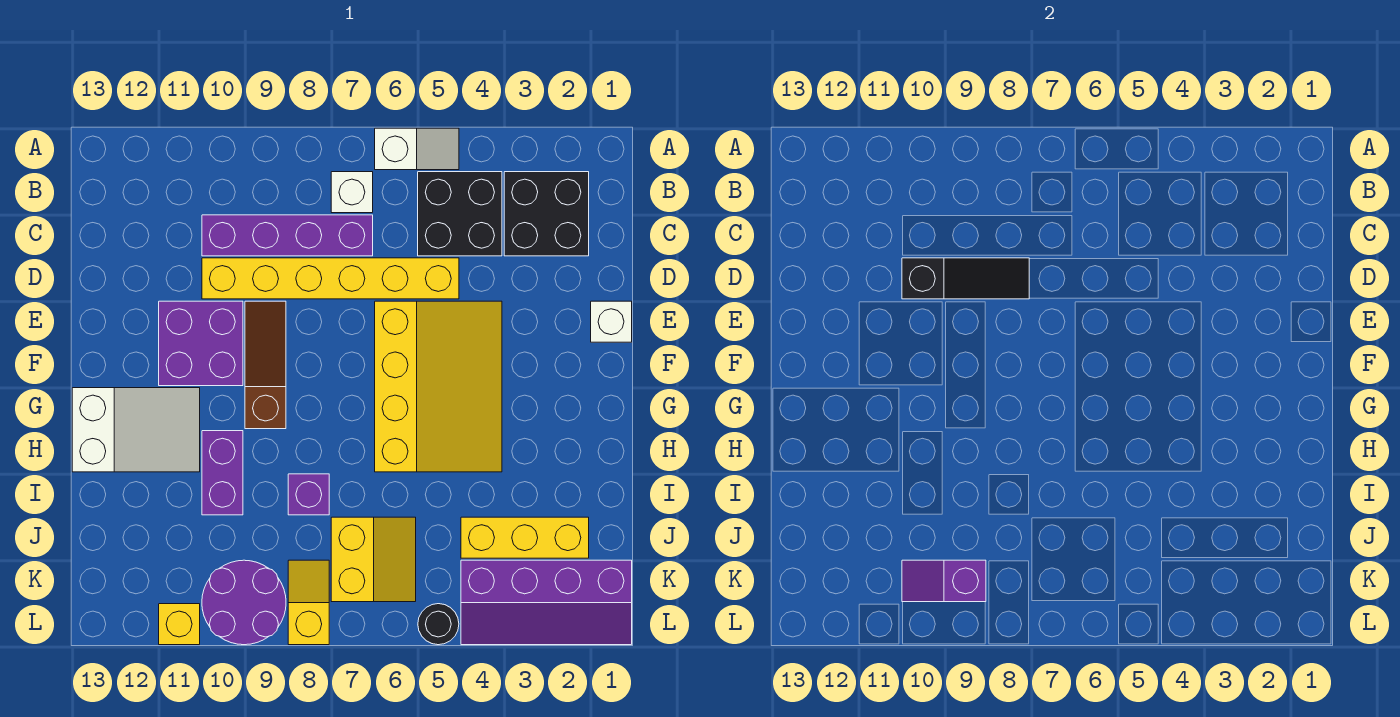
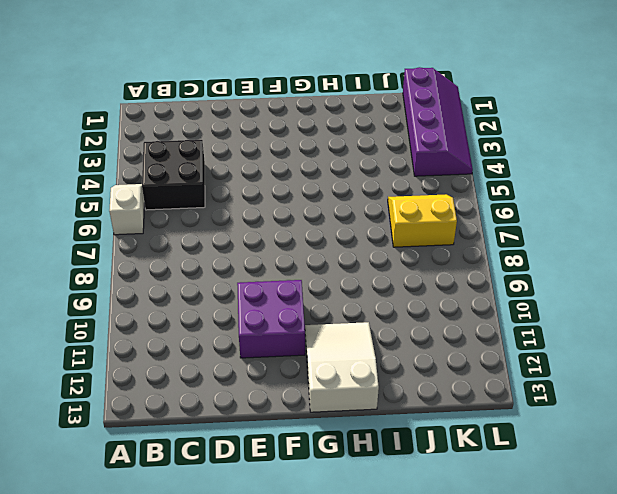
none -> black 2x2 brick [504,172,589,256]
none -> white 1x1 brick [331,172,373,213]
none -> purple 1x4 brick [202,215,373,256]

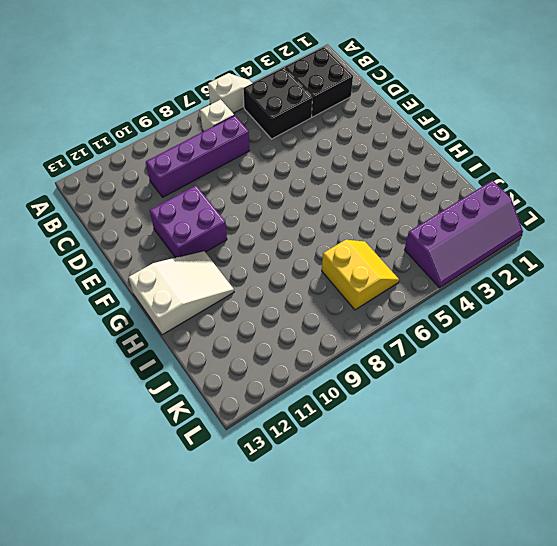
none -> yellow 1x6 brick [202,258,459,299]
none -> white 1x1 brick [591,301,632,342]
none -> yellow 3x4 slope [375,301,502,472]

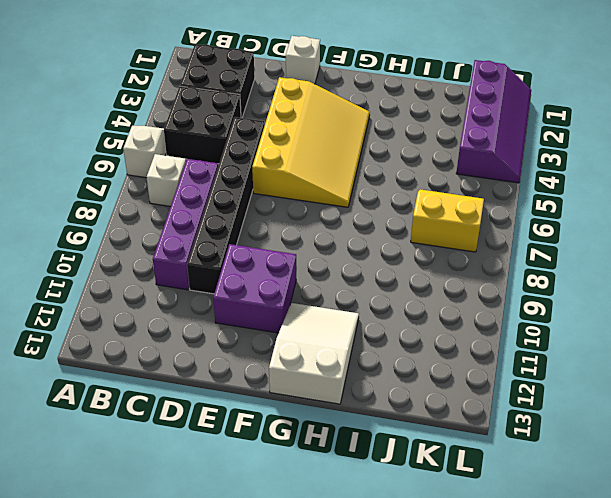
black 1x6 brick [187,117,265,294] -> yellow 1x6 brick [202,258,459,299]
yellow 3x4 slope [252,77,370,207] -> yellow 3x4 slope turned to [375,301,502,472]
none -> brown 1x3 slope [245,301,286,429]
none -> purple 1x2 brick [202,431,243,515]
none -> purple 1x1 brick [288,474,329,515]

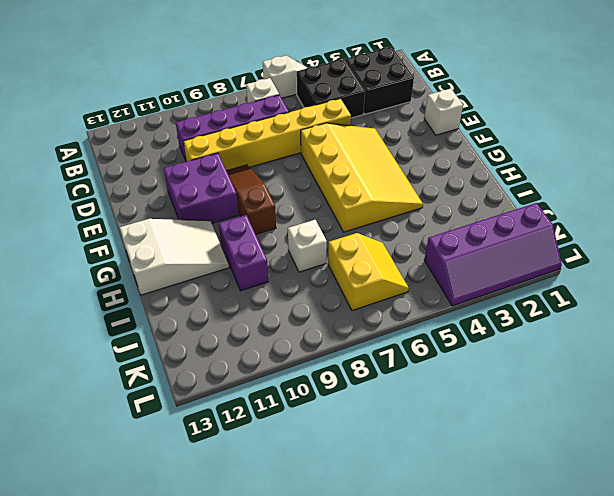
white 1x1 brick [288,220,327,272] -> purple 1x1 brick [288,474,329,515]
none -> yellow 1x3 brick [461,517,589,558]
none -> yellow 1x2 slope [288,560,329,645]
none -> purple 2x2 round brick [202,560,286,645]

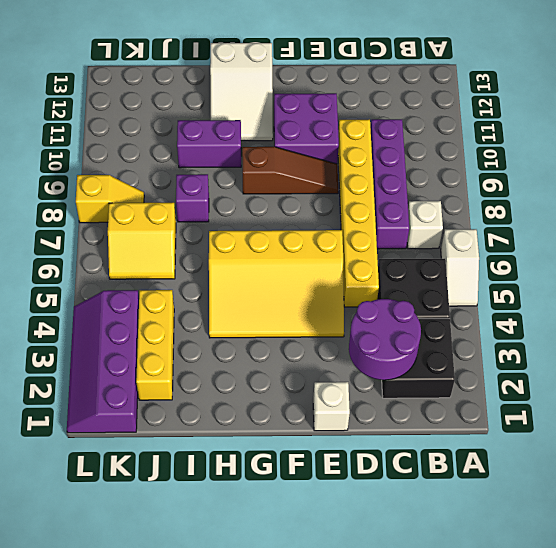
purple 2x2 round brick [349,299,421,380] -> purple 2x2 round brick moved to [202,560,286,645]
none -> black 1x1 round brick [418,604,459,645]
none -> yellow 1x1 brick [159,604,200,645]
none -> black 1x3 slope [902,258,1029,299]

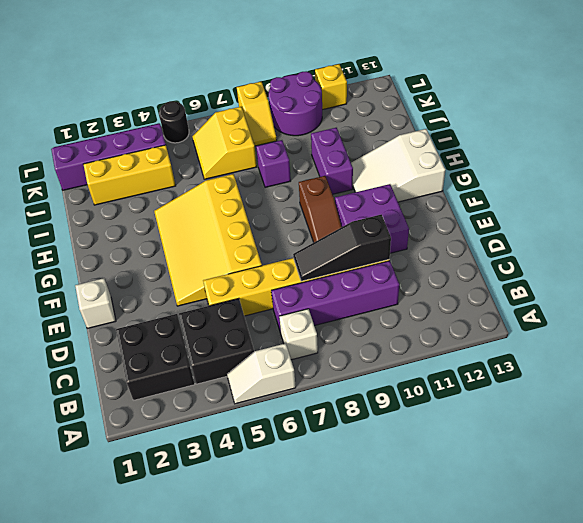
none -> purple 1x2 slope [902,560,986,602]

